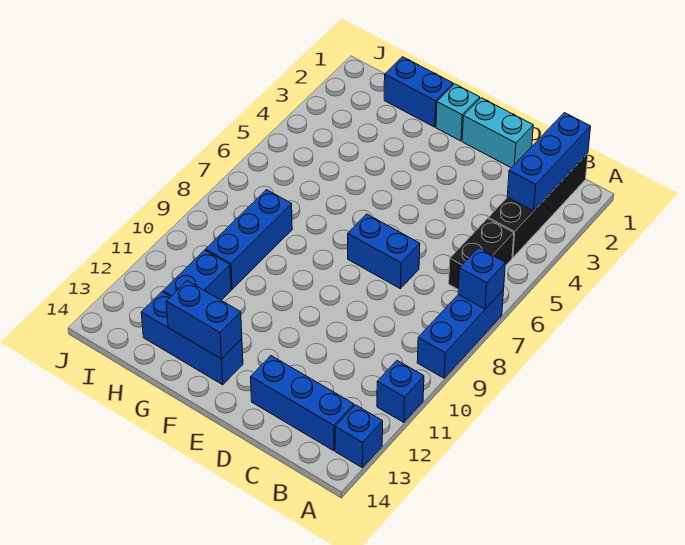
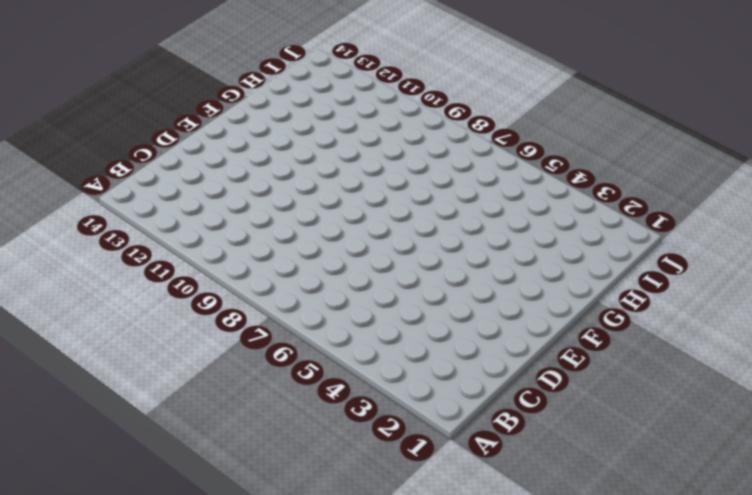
none -> blue 1x3 brick [417,290,504,378]
none -> blue 1x1 brick [377,361,424,422]
none -> blue 1x1 brick [335,405,383,468]

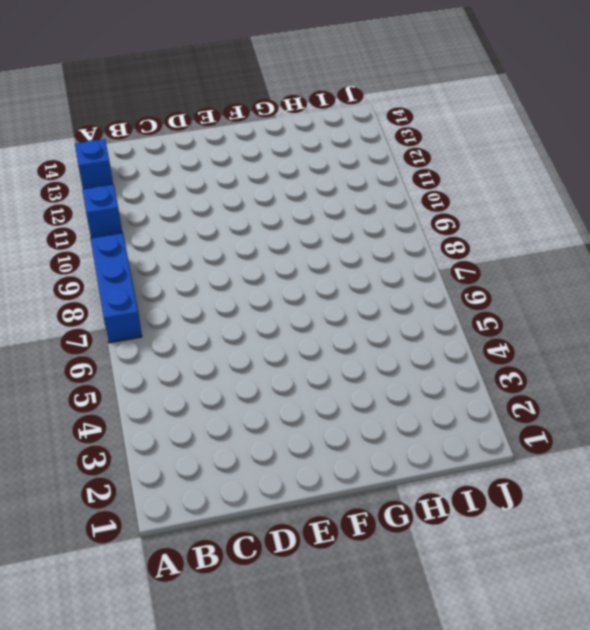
none -> black 1x4 brick [488,154,588,258]
none -> black 1x2 brick [449,219,514,289]
none -> blue 1x3 brick [251,356,354,451]

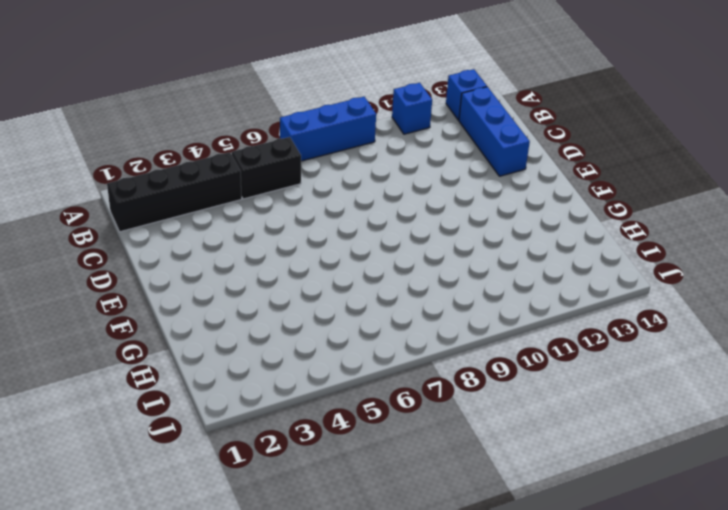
none -> cyan 1x2 brick [462,98,533,168]
none -> blue 1x2 brick [348,214,420,289]
none -> cyan 1x1 brick [436,84,480,141]

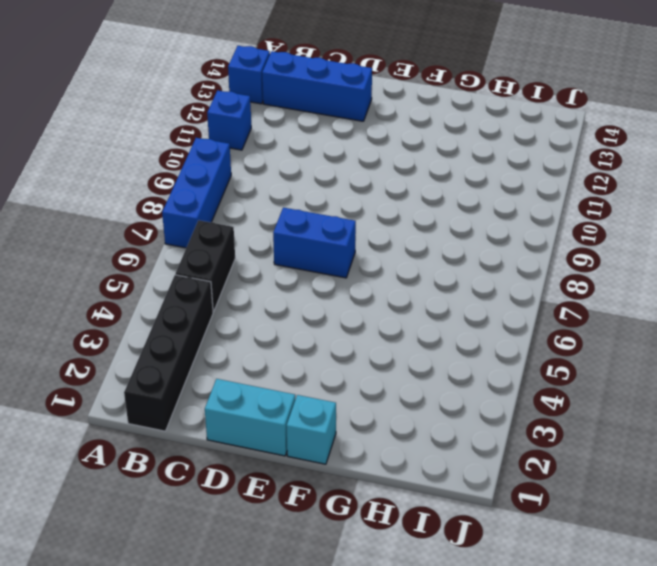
none -> blue 1x3 brick [141,292,243,385]
none -> blue 1x2 brick [384,57,453,127]
none -> blue 1x3 brick [206,190,292,289]

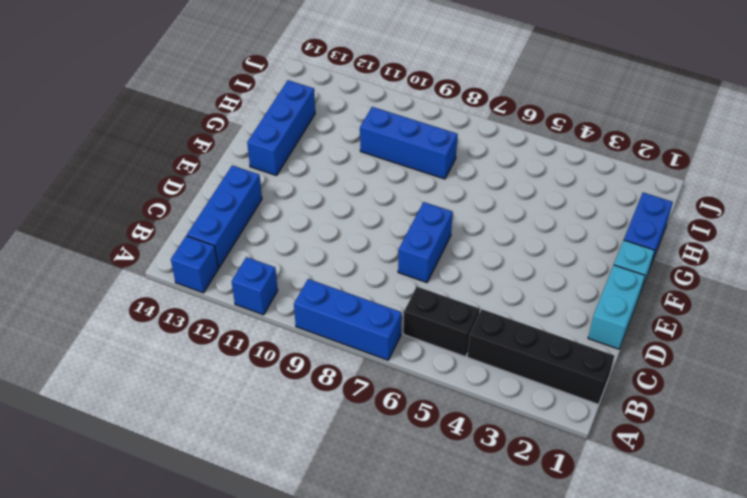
none -> blue 1x2 brick [163,250,231,300]
none -> blue 1x1 brick [458,248,505,309]
none -> blue 1x3 brick [507,113,591,211]

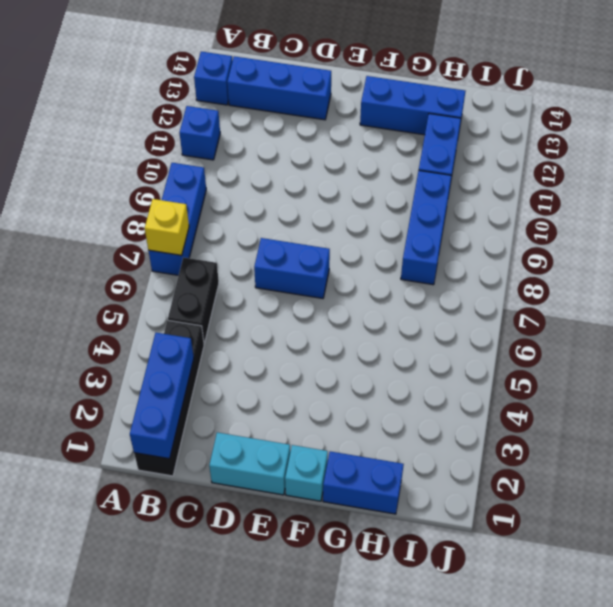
yellow 1x1 brick [145,199,189,255] -> blue 1x1 brick [458,248,505,309]
none -> blue 1x2 brick [166,281,242,359]

